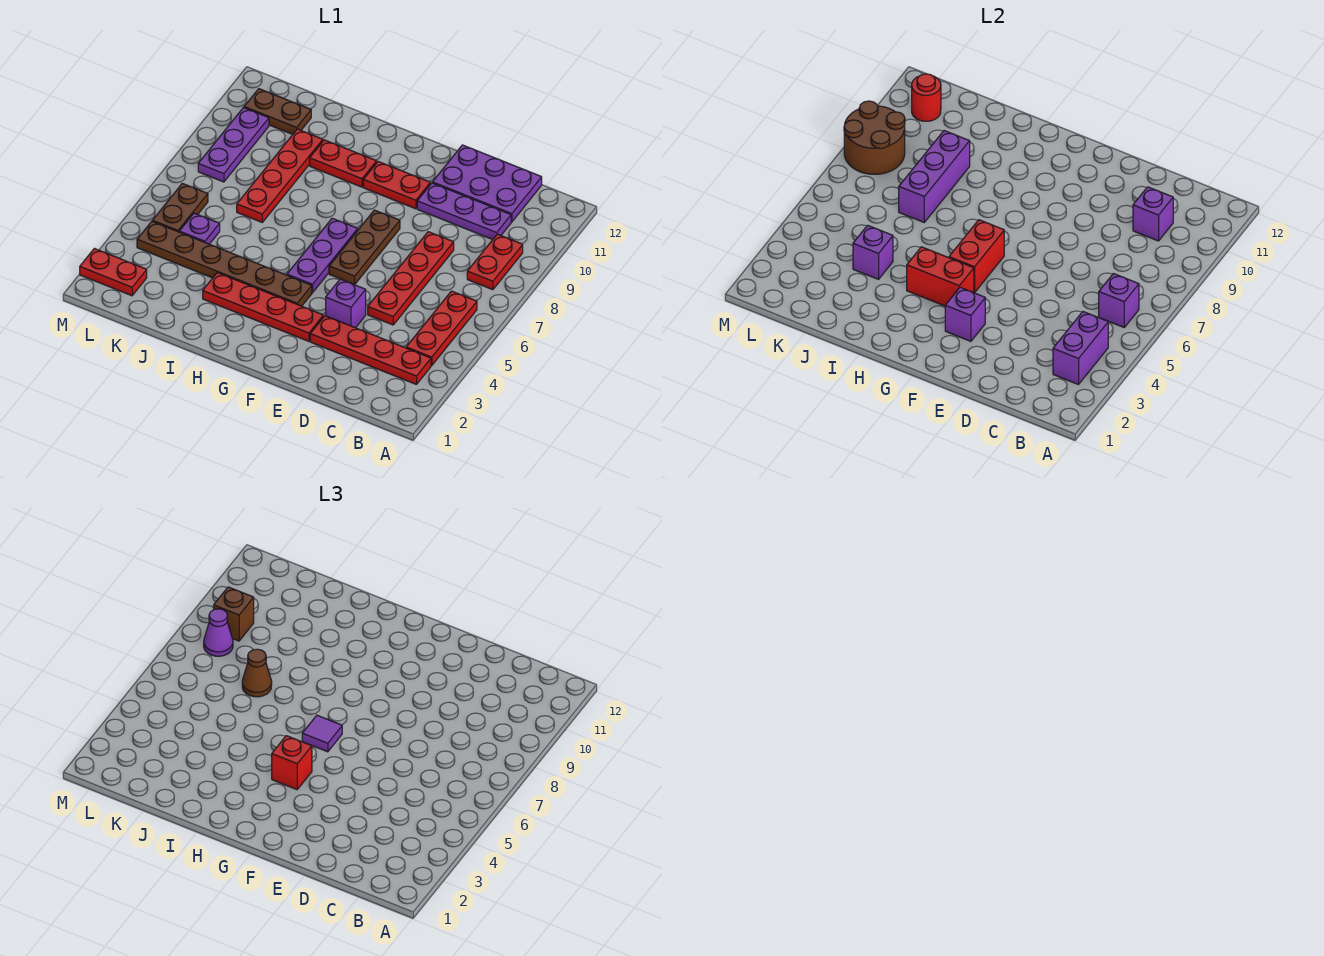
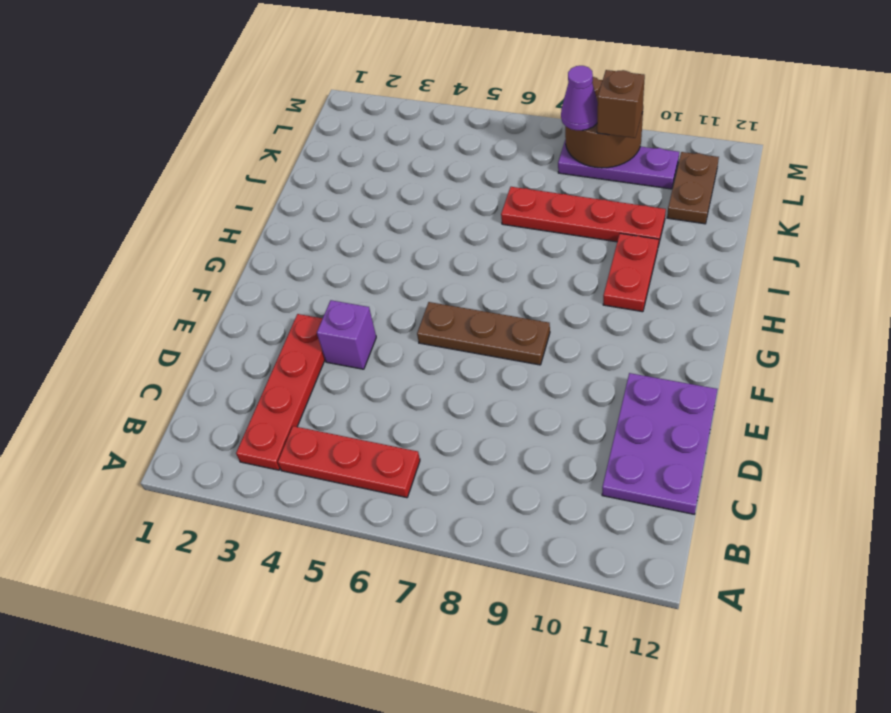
none -> red 1x2 plate [467,234,523,290]
none -> purple 1x3 plate [417,183,511,240]
none -> red 1x4 plate [368,232,454,325]
none -> red 1x4 plate [203,273,323,341]

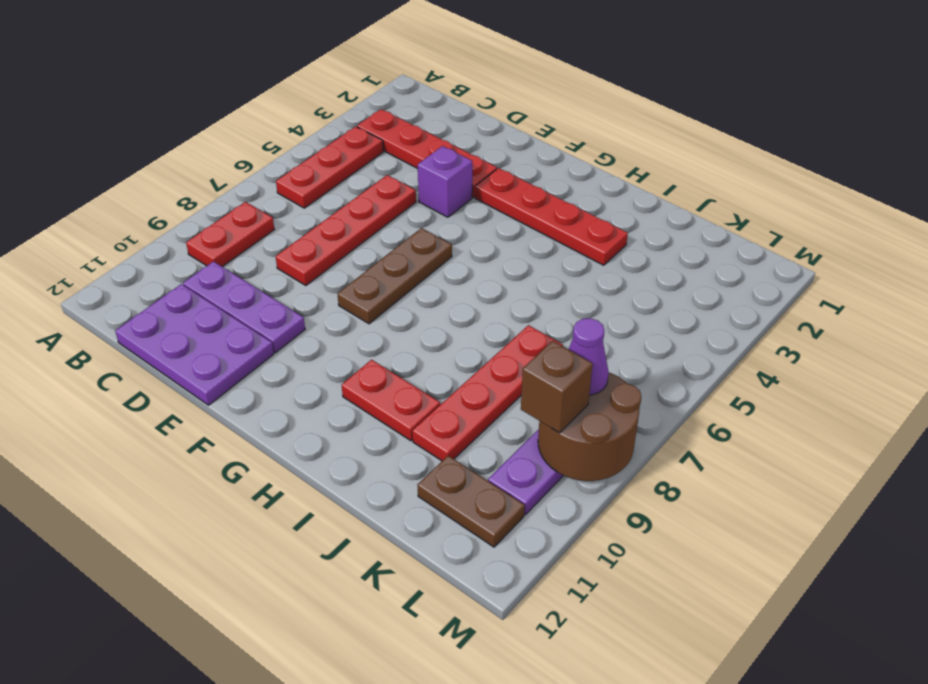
none -> red 1x2 plate [363,162,430,209]
none -> brown 1x6 plate [137,222,312,306]
none -> purple 1x3 plate [287,218,358,293]
none -> purple 1x1 plate [179,213,220,244]

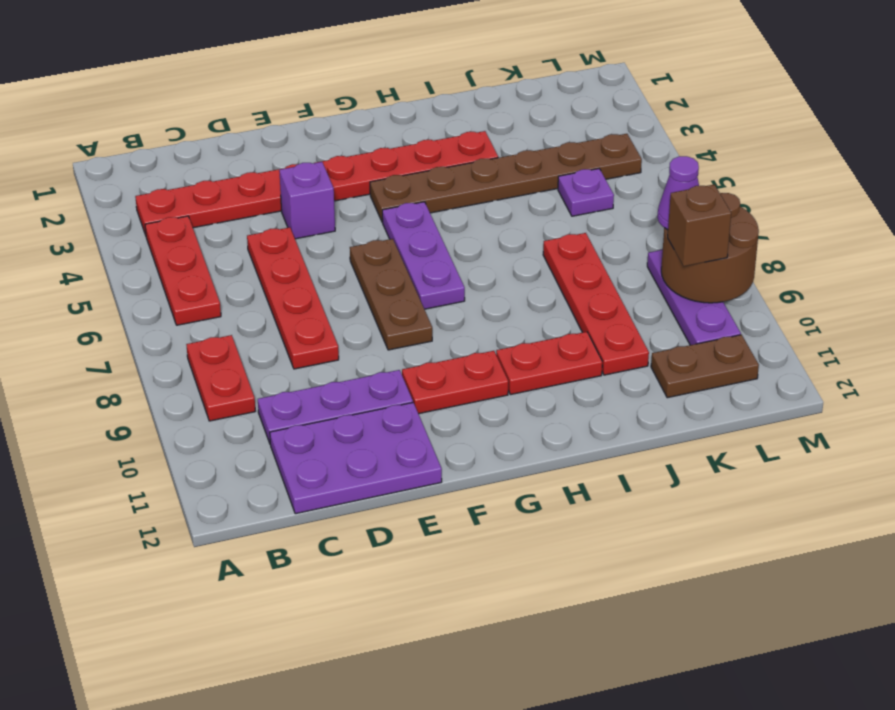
none -> red 1x2 plate [80,248,147,296]
none -> brown 1x2 plate [152,183,208,232]
none -> purple 1x2 brick [1053,312,1108,385]
none -> purple 1x1 brick [1099,274,1139,327]

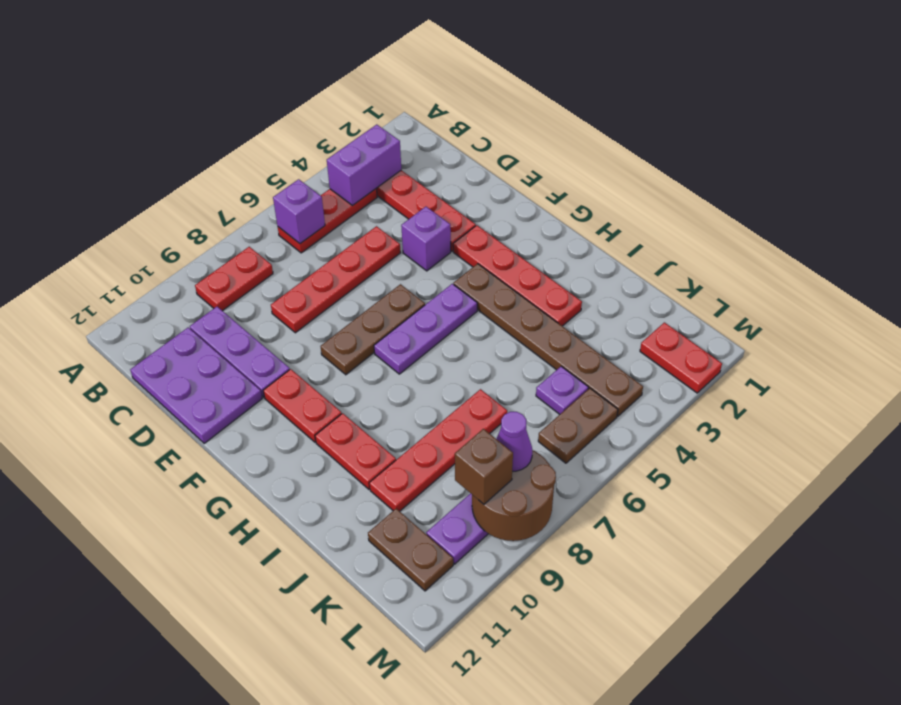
none -> purple 1x1 brick [1133,187,1173,241]
none -> purple 1x1 brick [945,287,985,341]
none -> red 1x2 brick [907,247,974,306]
none -> red 1x2 brick [949,220,1004,293]

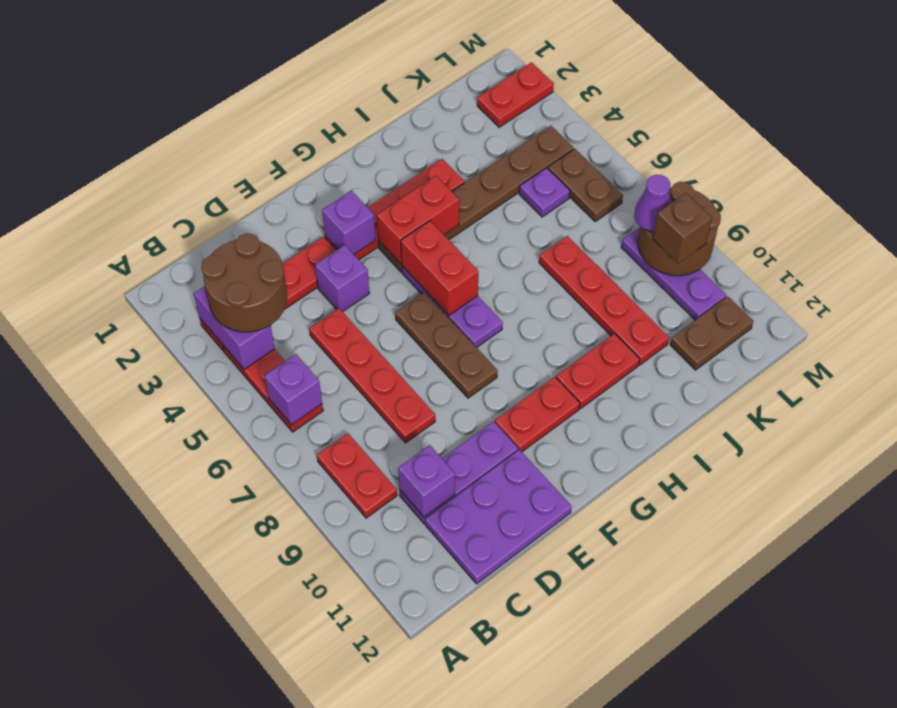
brown 2x2 round brick [201,234,287,332] -> none
none -> purple 1x1 brick [853,225,893,279]
none -> purple 1x3 brick [899,131,970,222]
none -> red 1x1 round brick [912,74,941,121]
none -> red 1x1 brick [272,736,312,790]

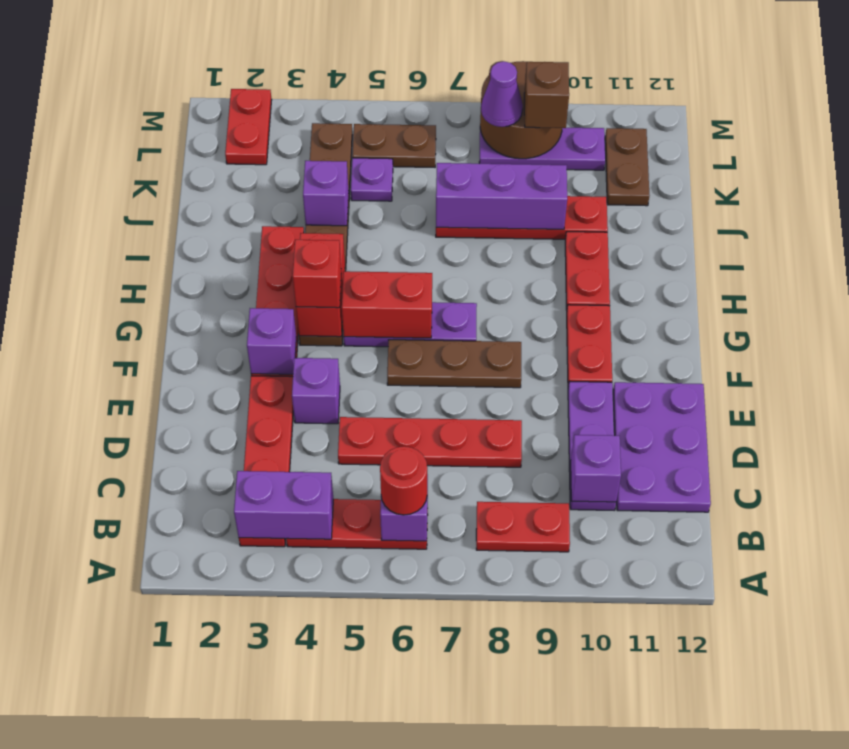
red 1x1 round brick [380,446,427,515] -> red 1x1 round brick moved to [912,74,941,121]
none -> purple 1x1 tile [302,715,342,752]
none -> brown 1x1 cone [242,649,272,697]

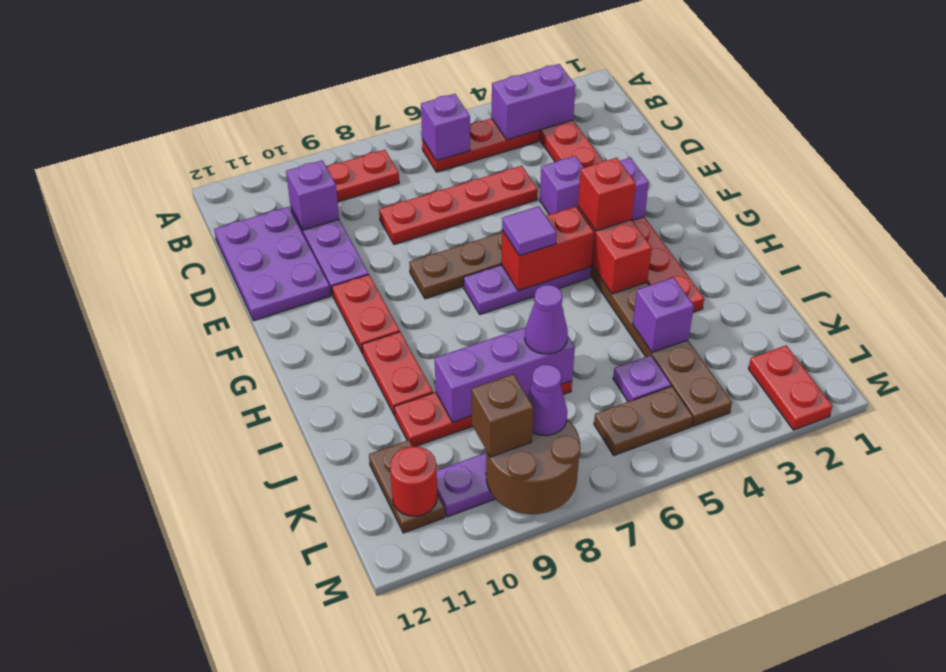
purple 1x1 cone [525,285,568,354] -> brown 1x1 cone [242,649,272,697]

